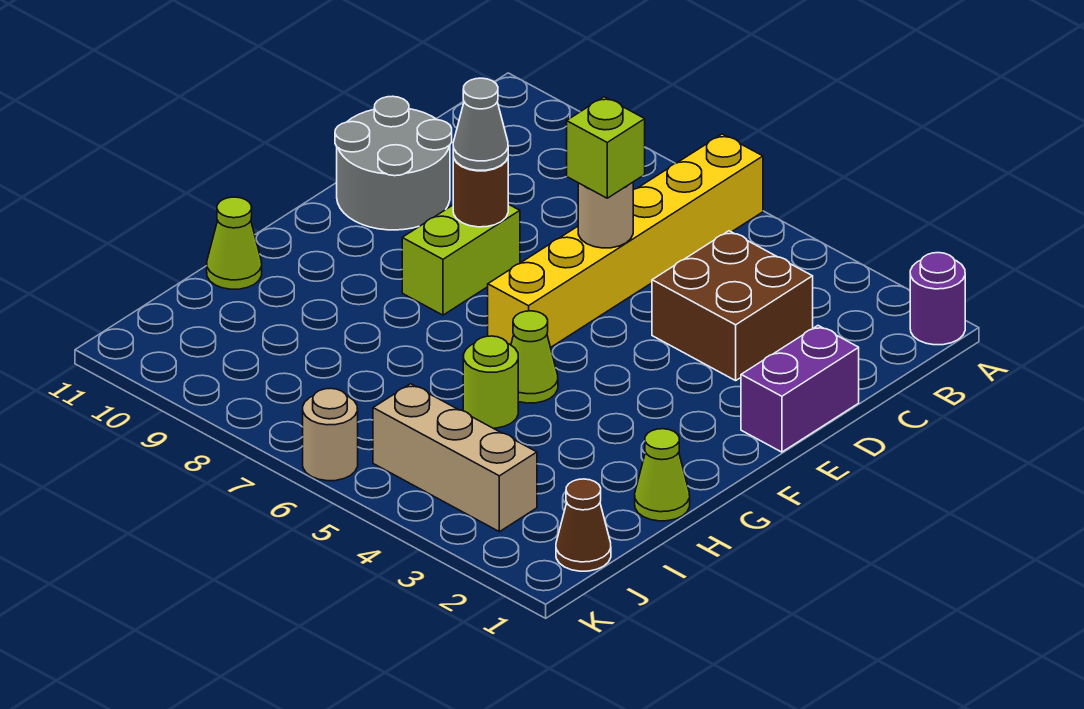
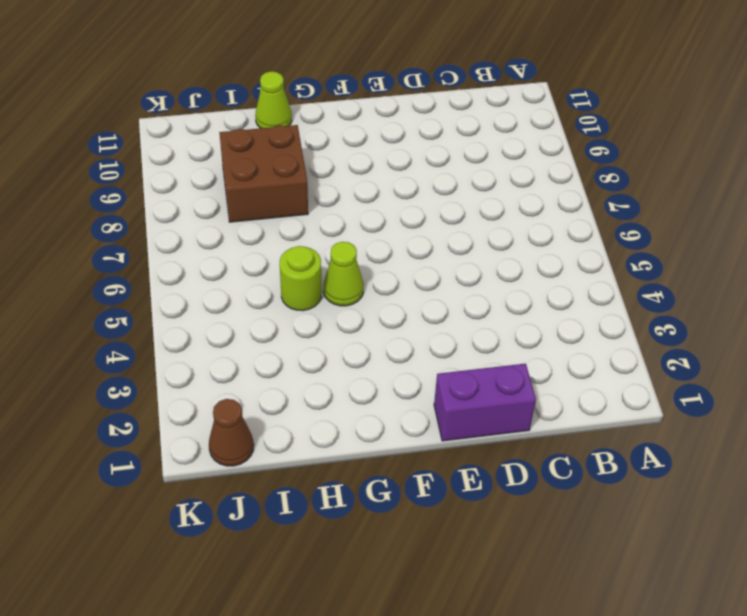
brown 2x2 brick [219,125,308,222] -> brown 2x2 brick moved to [652,231,813,381]
none -> purple 1x1 round brick [910,253,965,345]
none -> yellow 1x6 brick [488,134,763,347]
none -> grey 2x2 round brick [335,96,452,230]

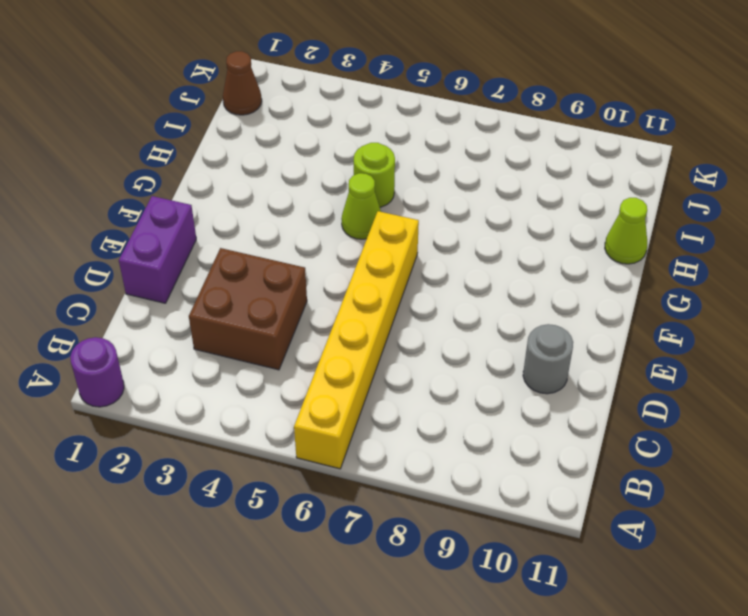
grey 1x1 round brick [523,324,573,394] -> grey 2x2 round brick [335,96,452,230]
none -> lime 1x2 brick [402,204,520,315]
none -> lime 1x1 cone [635,429,690,521]
none -> tan 1x3 brick [373,384,537,532]

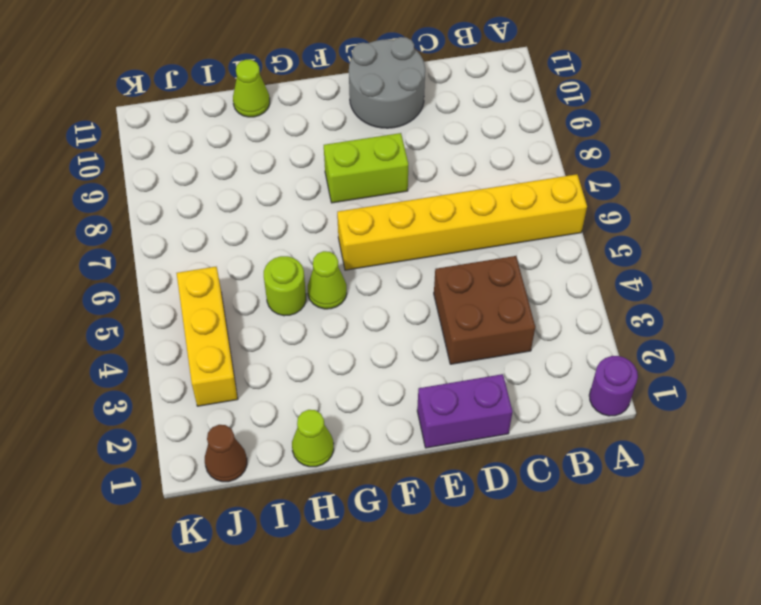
yellow 1x3 brick [177,267,238,406] -> tan 1x3 brick [373,384,537,532]
none -> tan 1x1 round brick [303,388,358,481]
none -> tan 1x1 round brick [578,182,633,248]
none -> brown 1x1 round brick [453,157,508,227]

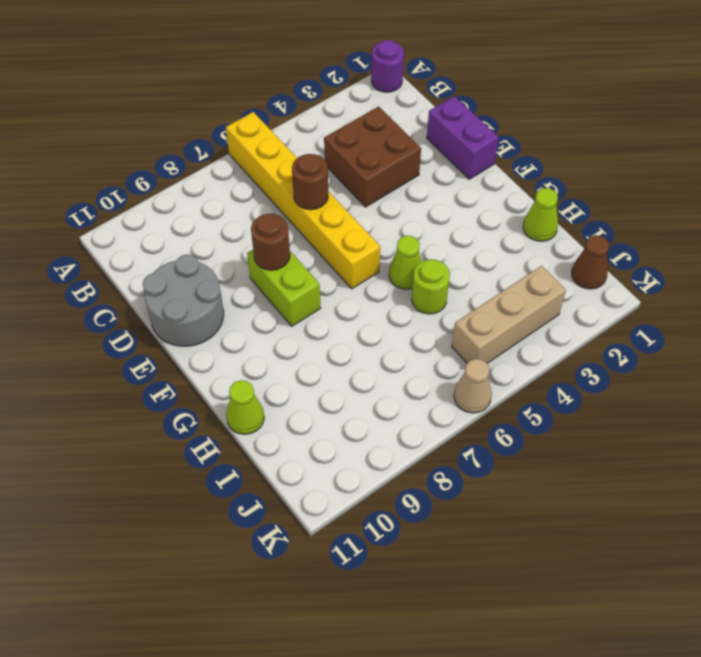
brown 1x1 round brick [292,154,328,210] -> tan 1x1 round brick [578,182,633,248]
tan 1x1 cone [454,359,492,413] -> tan 1x1 round brick [303,388,358,481]
none -> lime 1x1 brick [567,97,645,198]
none -> grey 1x1 cone [453,78,508,170]

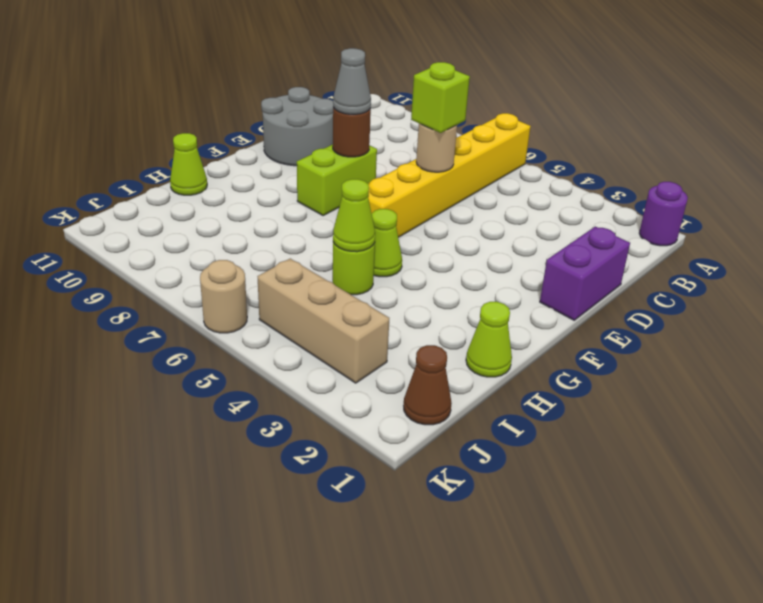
lime 1x1 cone [333,179,375,252] -> none
none -> brown 2x2 brick [652,231,813,381]

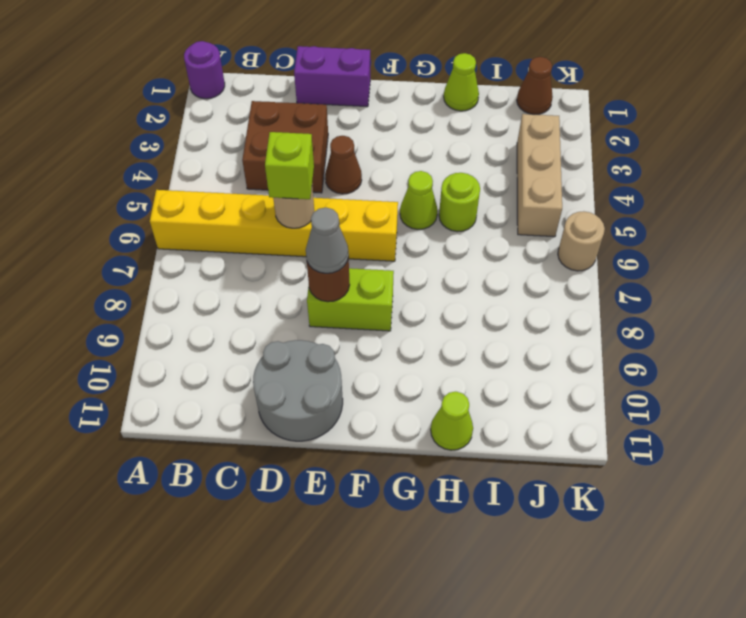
brown 1x1 cone [325,136,362,194] -> none

